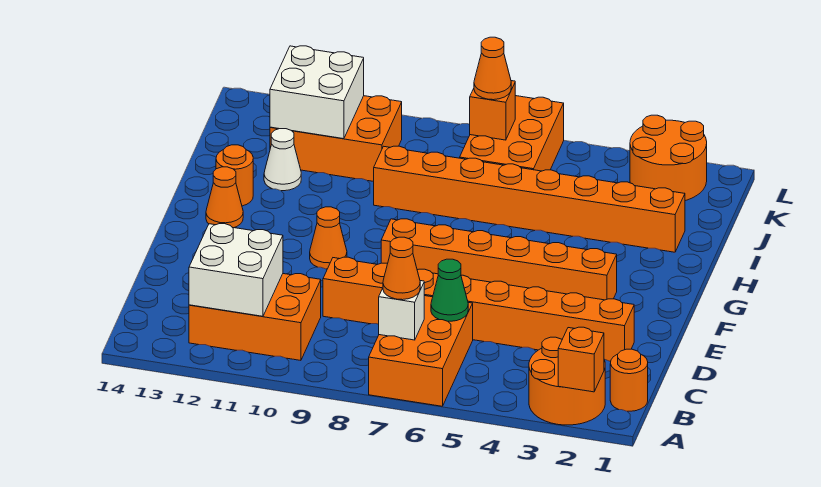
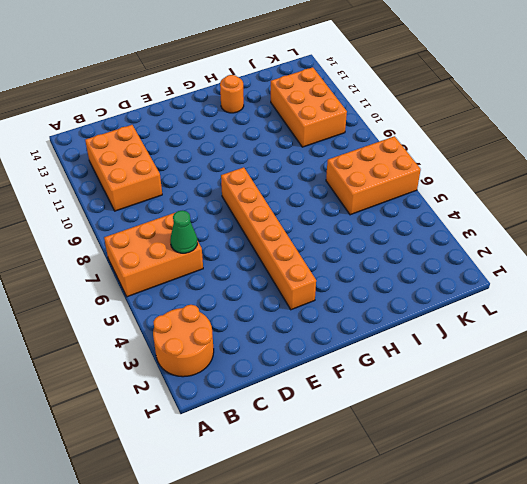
none -> orange 1x1 round brick [610,349,648,411]
none -> orange 1x8 brick [323,257,634,361]
none -> orange 1x1 cone [310,207,347,269]

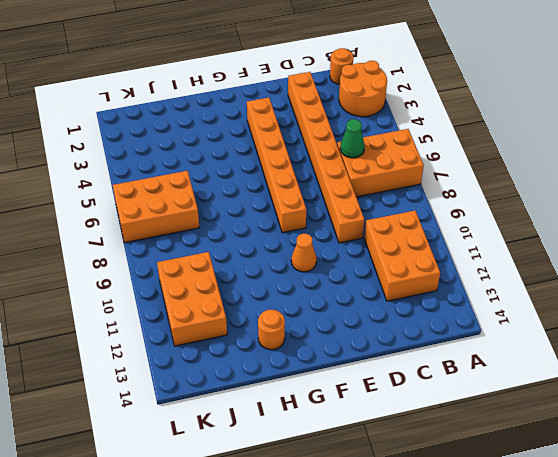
none -> orange 1x1 cone [206,167,243,228]
none -> orange 1x8 brick [374,146,685,252]
none -> white 1x1 cone [264,129,301,191]

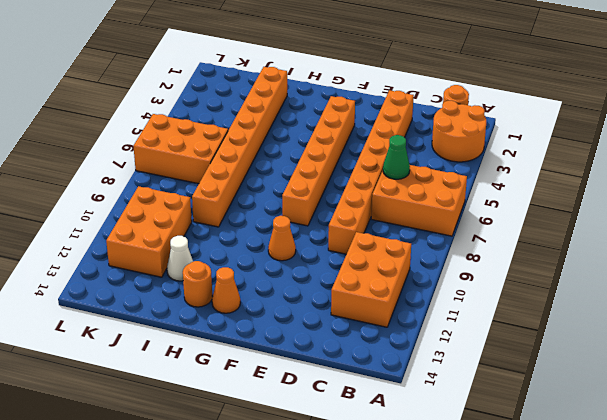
none -> orange 2x2 round brick [630,115,707,201]
none -> orange 1x1 brick [558,327,604,392]
none -> white 1x1 brick [379,281,424,340]

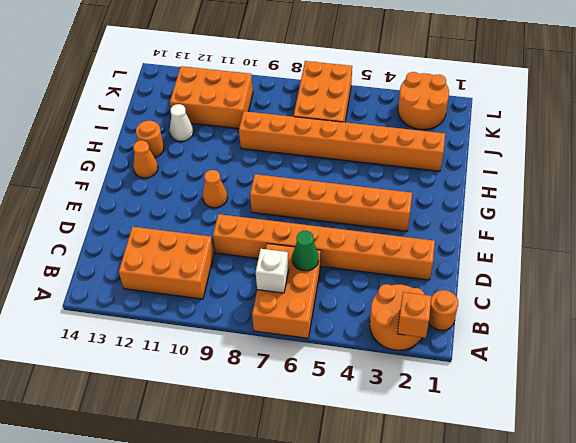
none -> white 2x2 brick [189,224,283,316]
none -> white 2x2 brick [270,46,364,139]
none -> orange 1x1 brick [470,81,515,140]

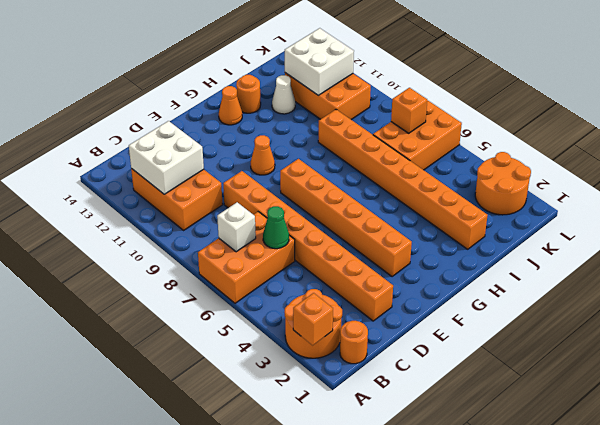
none -> orange 1x1 cone [383,237,420,300]
none -> orange 1x1 cone [474,37,511,100]

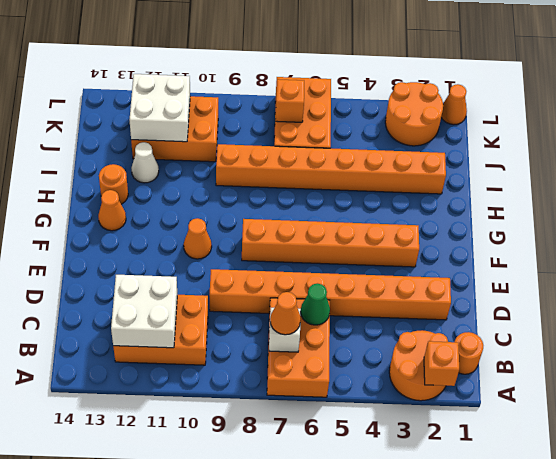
orange 1x1 cone [441,84,467,125] -> orange 1x1 cone moved to [474,37,511,100]

